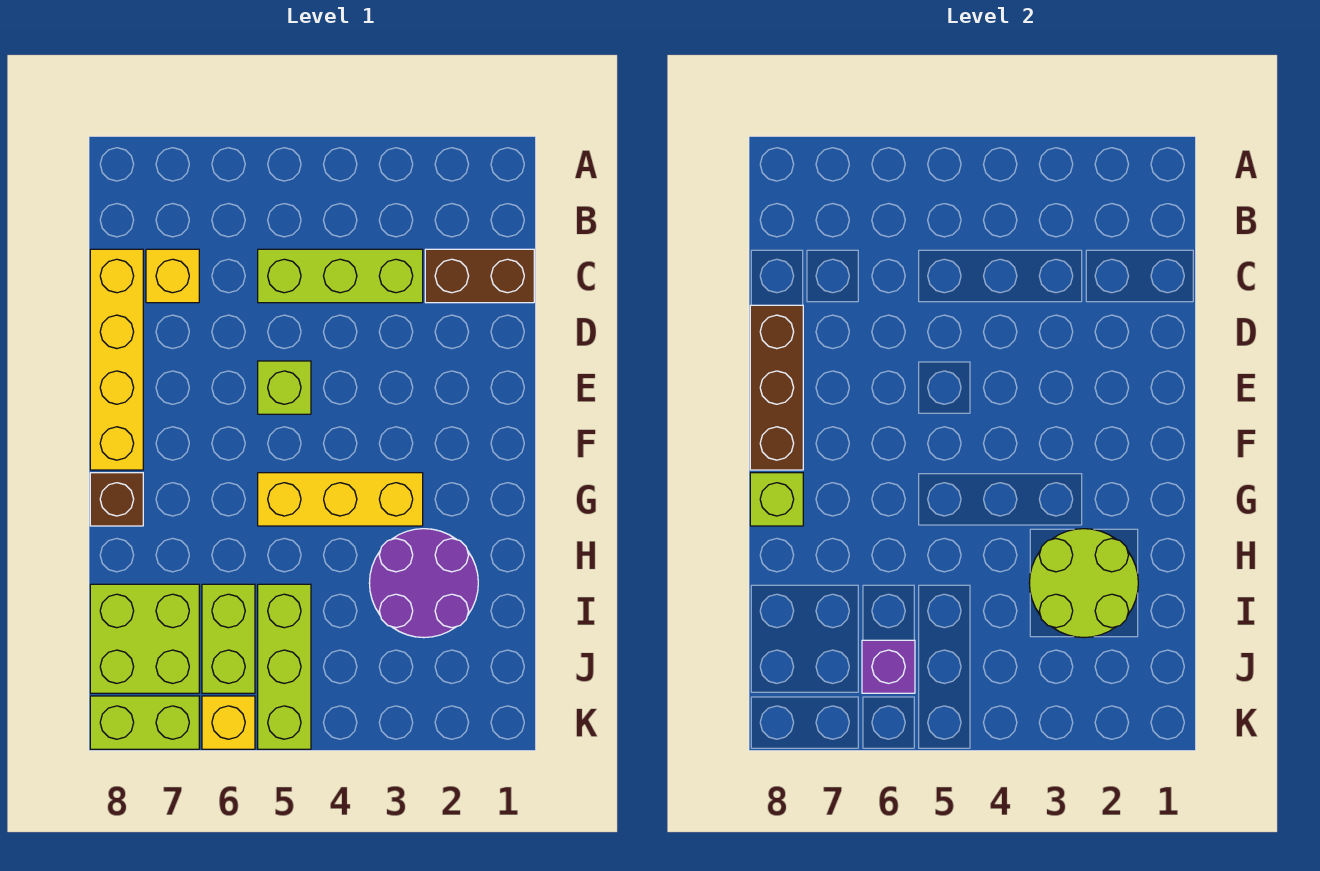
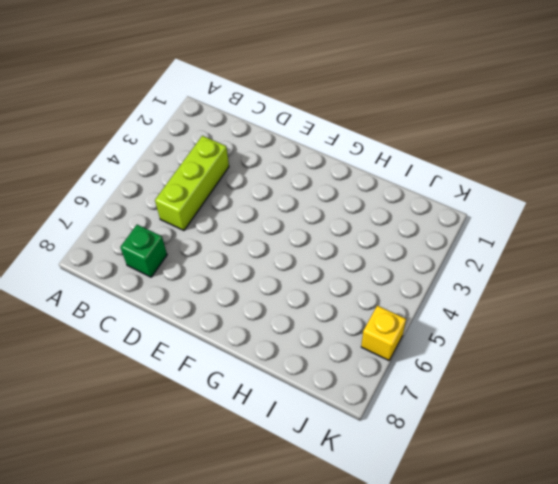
green 1x1 brick [120,225,167,277] -> yellow 1x1 brick [146,249,199,303]
none -> brown 1x2 brick [425,249,534,303]
none -> yellow 1x4 brick [90,249,143,470]
none -> lime 1x1 brick [258,361,311,414]

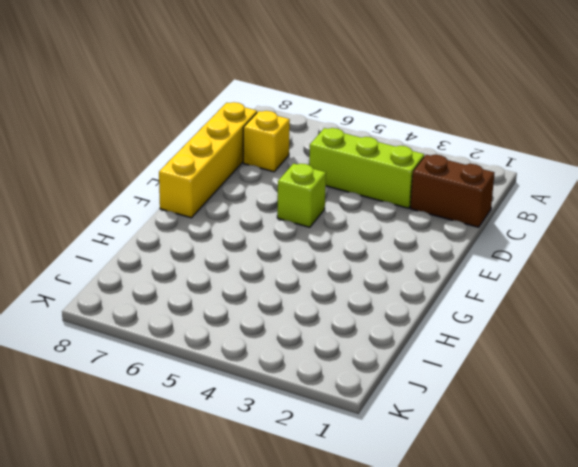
none -> yellow 1x3 brick [258,473,423,526]
none -> brown 1x1 brick [90,473,143,526]
none -> purple 2x2 round brick [369,529,478,638]

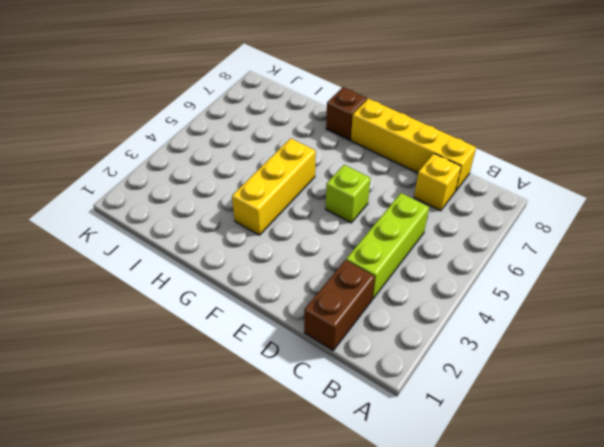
none -> purple 2x2 round brick [369,529,478,638]
none -> lime 1x3 brick [258,584,311,749]
none -> lime 1x2 brick [202,584,255,693]

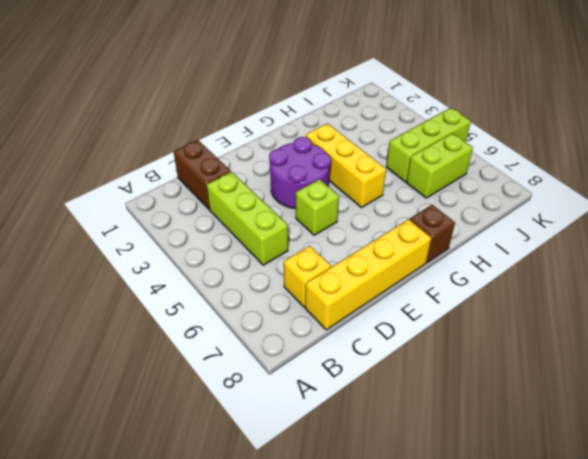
purple 2x2 round brick [269,137,331,209] -> purple 2x2 round brick moved to [369,529,478,638]
none -> lime 2x2 brick [90,584,199,693]
none -> yellow 1x1 brick [202,696,255,749]
none -> lime 1x2 brick [90,696,199,749]

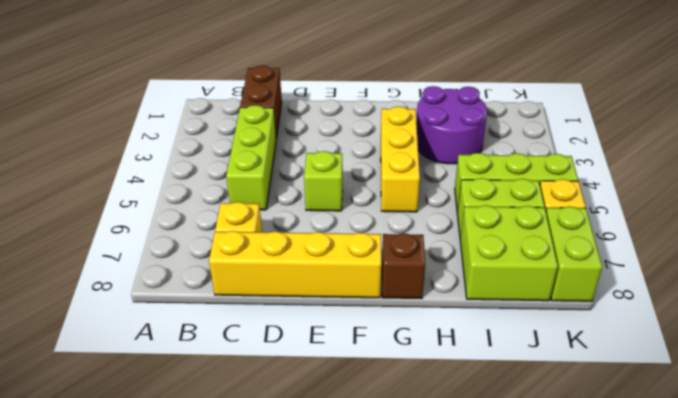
none -> brown 1x3 brick [750,305,803,470]
none -> lime 1x1 brick [750,473,803,526]
none -> lime 2x2 round brick [1029,529,1138,638]

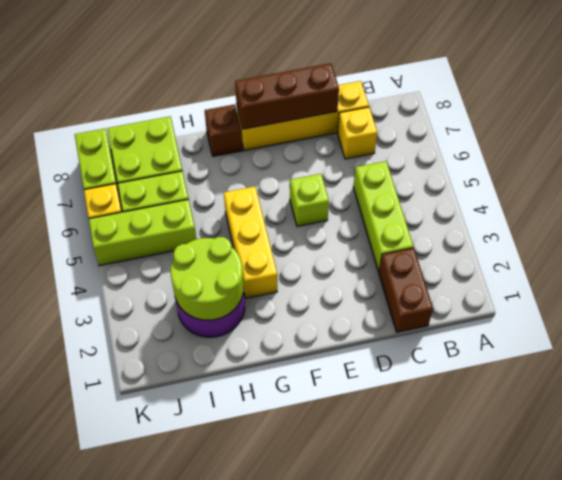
none -> lime 1x1 brick [750,473,803,526]
none -> purple 1x1 brick [862,640,915,693]

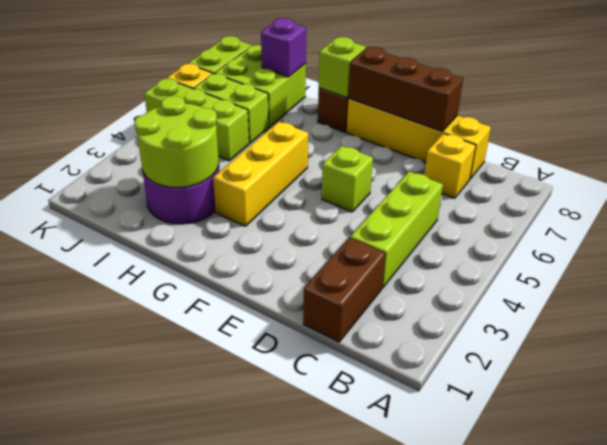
purple 1x1 brick [261,18,306,77] -> purple 1x1 brick moved to [862,640,915,693]

